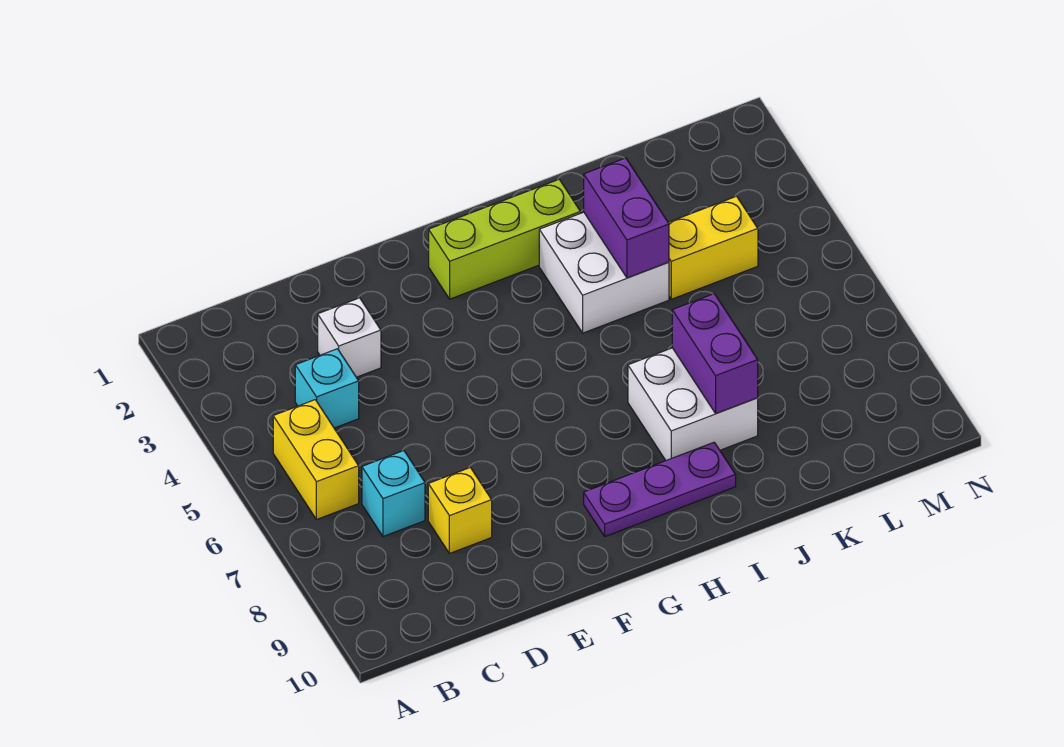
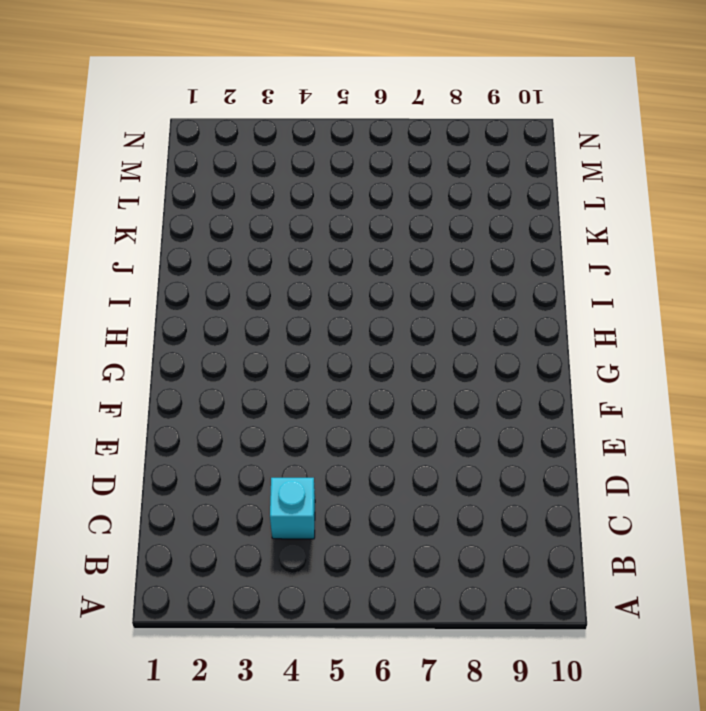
none -> yellow 1x2 brick [273,400,359,520]
none -> cyan 1x1 brick [362,451,425,537]
none -> white 1x1 brick [318,298,381,377]

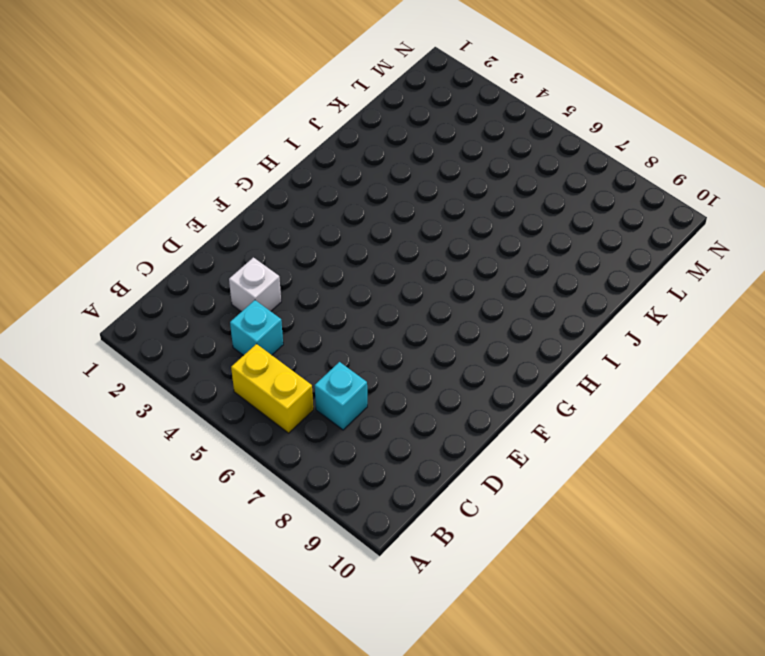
none -> yellow 1x1 brick [428,467,492,554]
none -> lime 1x3 brick [429,179,581,299]
none -> purple 1x3 plate [584,442,736,536]

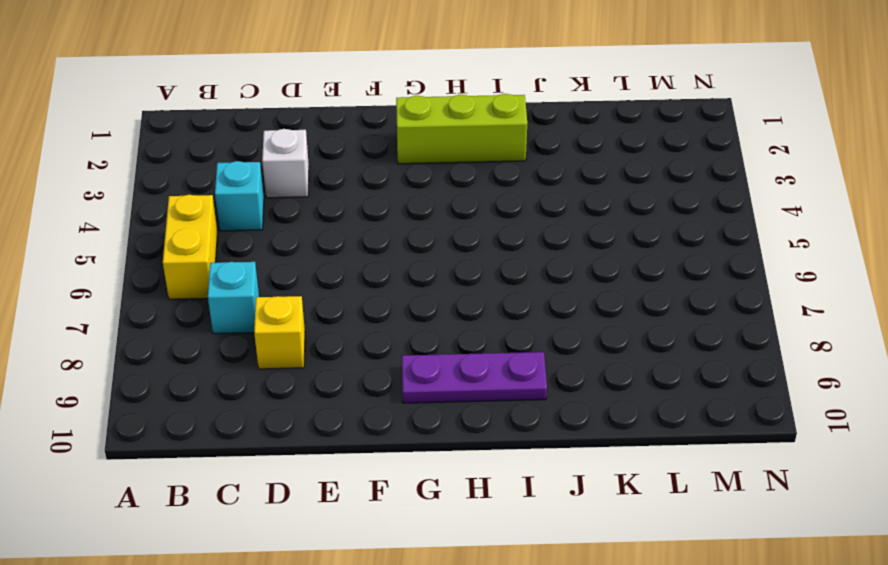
none -> white 2x2 brick [539,212,669,333]
none -> white 2x2 brick [628,348,758,460]
none -> yellow 1x2 brick [668,196,758,299]

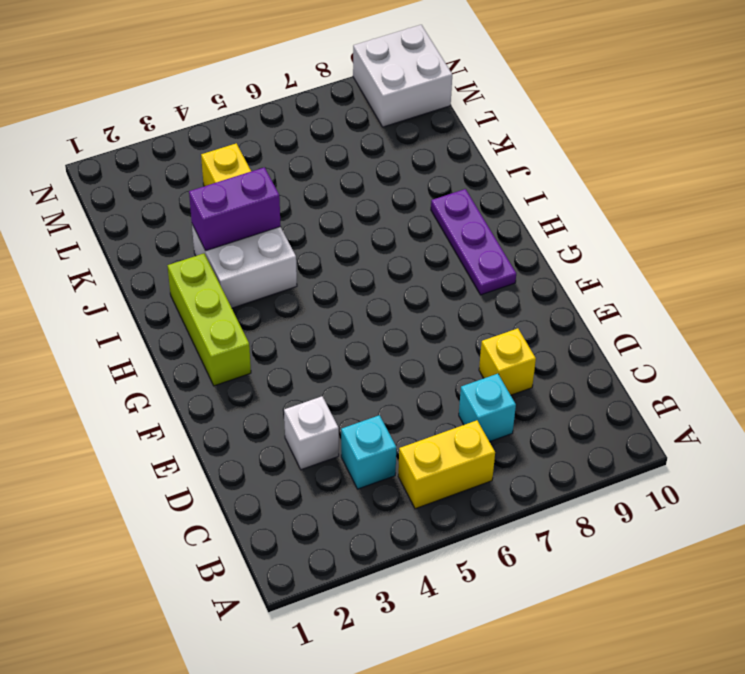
white 2x2 brick [353,25,452,127] -> white 2x2 brick moved to [628,348,758,460]
none -> purple 1x2 brick [672,294,758,413]

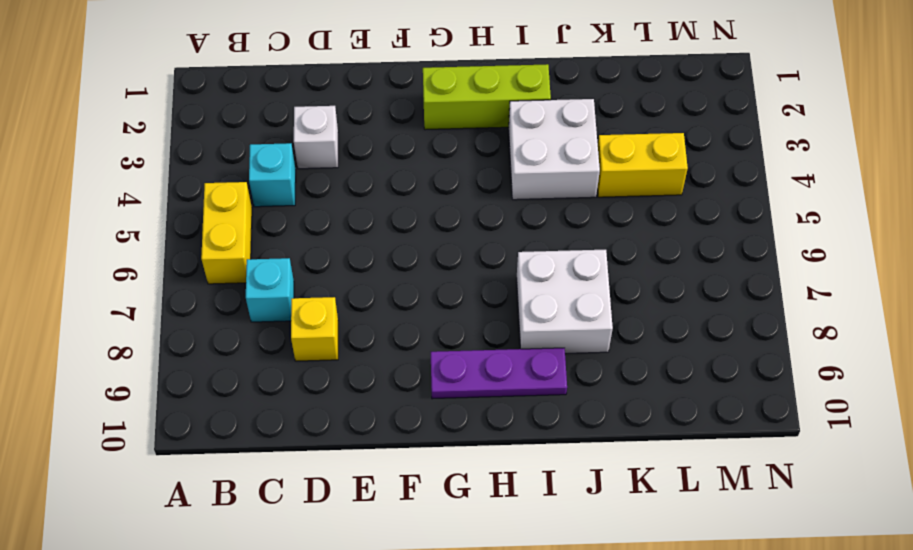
none -> purple 1x2 brick [584,158,669,278]
none -> purple 1x2 brick [672,294,758,413]

